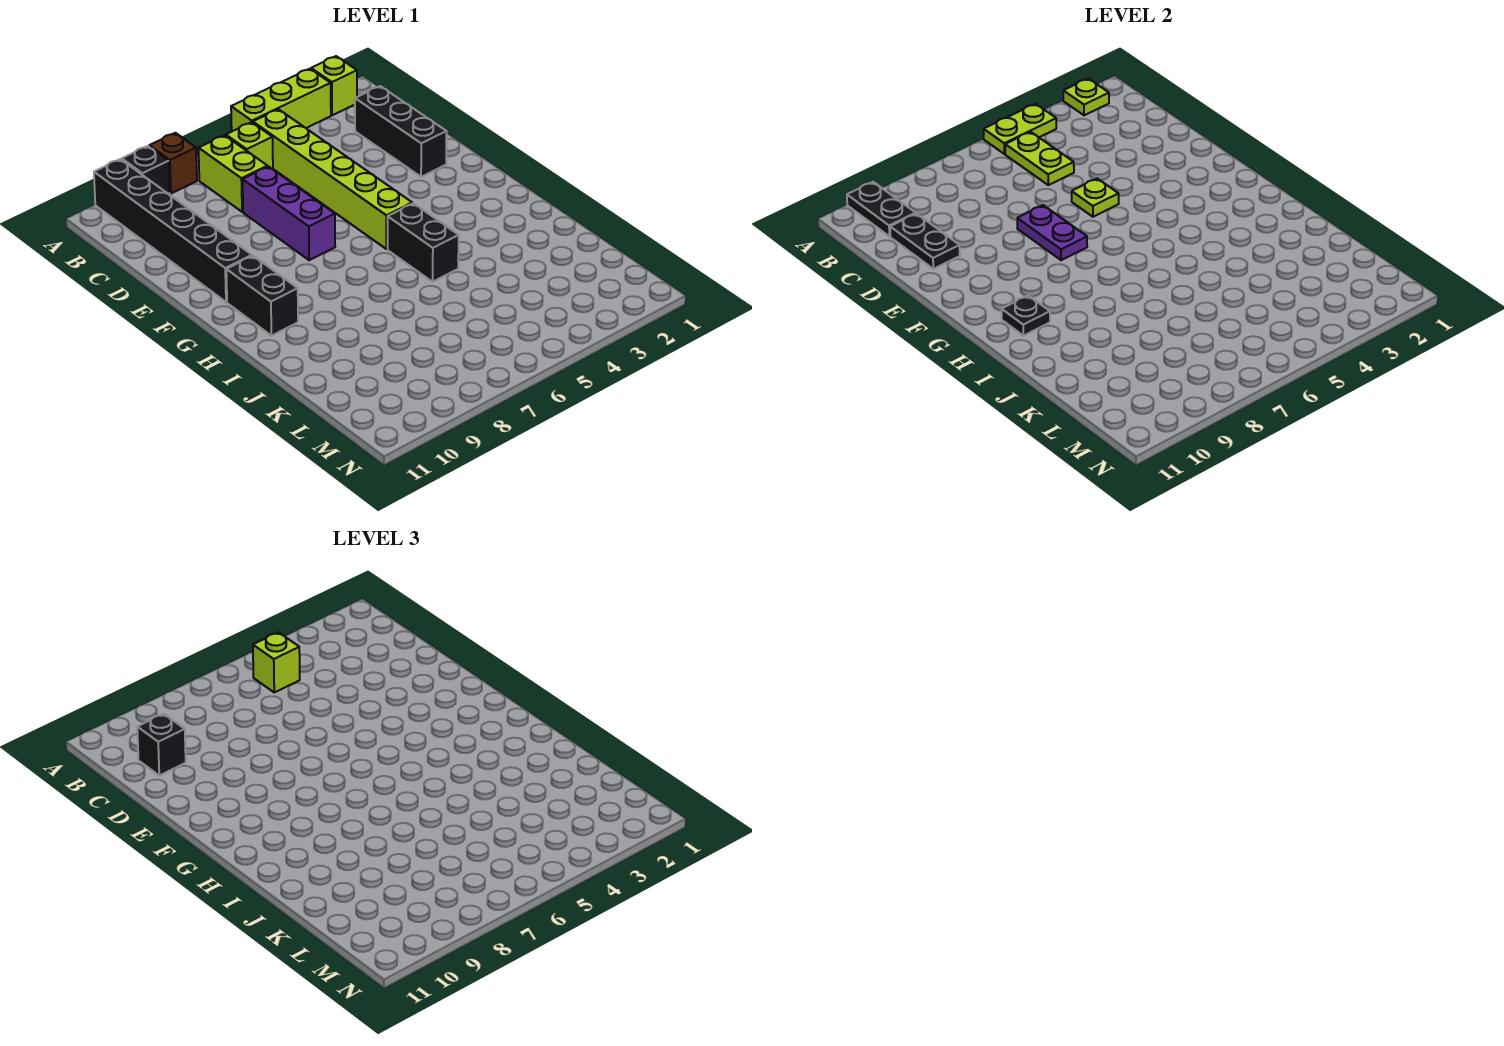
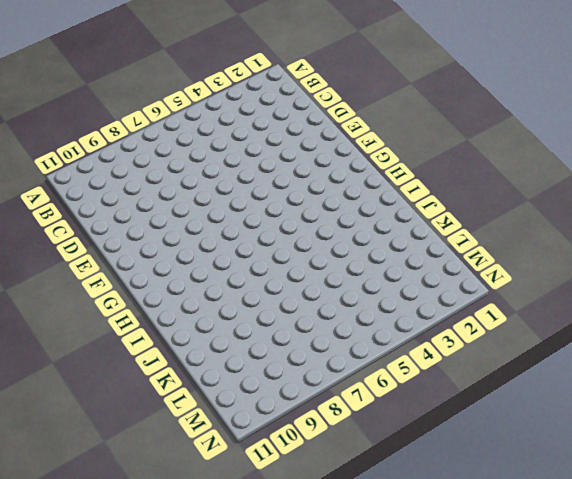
none -> lime 1x1 brick [311,56,357,115]
none -> lime 1x3 brick [231,69,331,131]
none -> brown 1x1 brick [149,133,197,194]

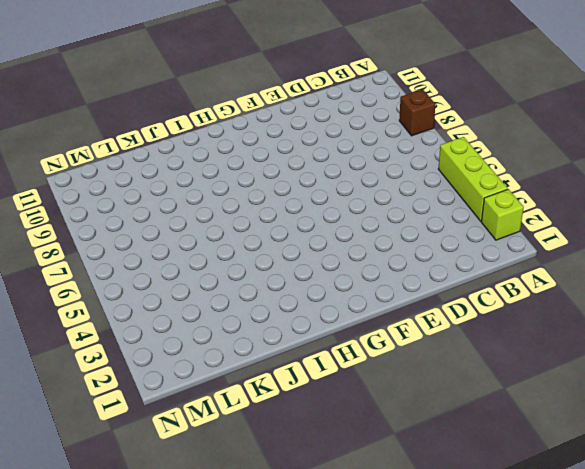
none -> black 1x1 brick [122,146,170,194]
none -> black 1x6 brick [94,159,252,302]
none -> lime 1x6 brick [253,109,412,249]

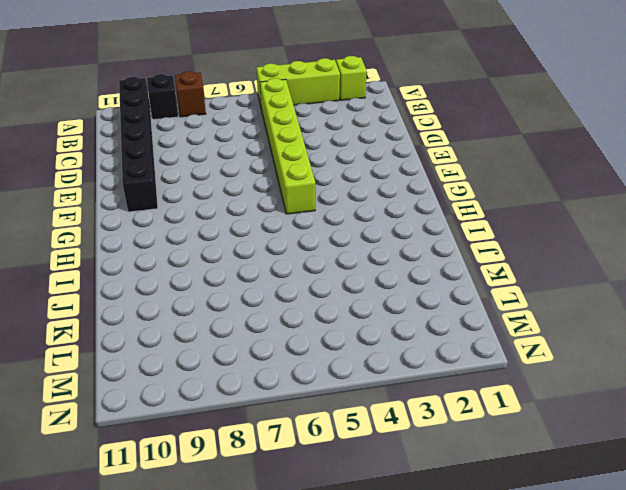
none -> lime 1x1 brick [226,122,273,169]
none -> lime 1x2 brick [199,135,268,212]
none -> black 1x3 brick [355,86,447,177]

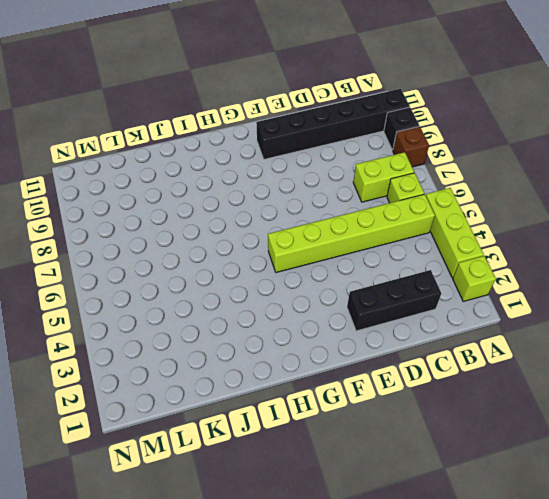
none -> purple 1x3 brick [243,167,335,260]
none -> black 1x2 brick [226,256,298,336]
none -> black 1x2 brick [388,203,459,282]

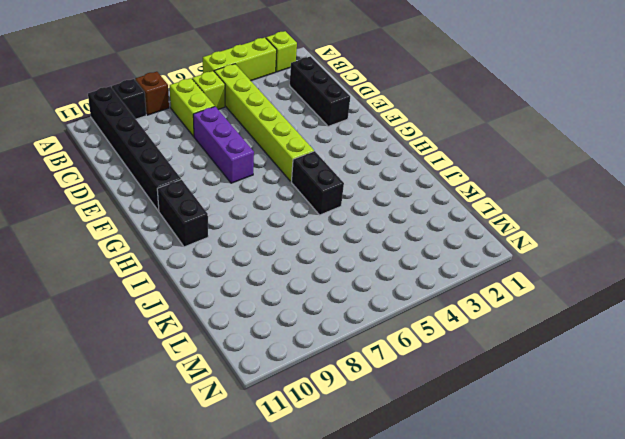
none -> lime 1x1 plate [1063,79,1109,115]
none -> lime 1x2 plate [984,104,1056,154]
none -> black 1x2 plate [847,182,916,236]

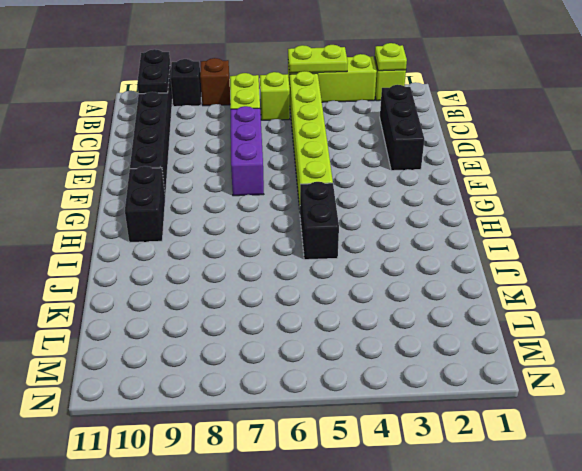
none -> lime 1x2 plate [1005,132,1074,185]
none -> black 1x2 plate [890,214,960,269]
none -> lime 1x1 plate [1072,179,1119,217]

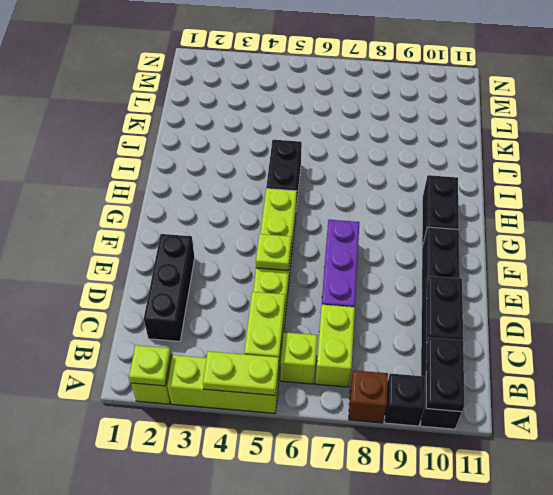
none -> purple 1x2 plate [1017,205,1087,260]
none -> black 1x1 plate [1002,295,1050,336]
none -> lime 1x1 brick [253,632,300,692]

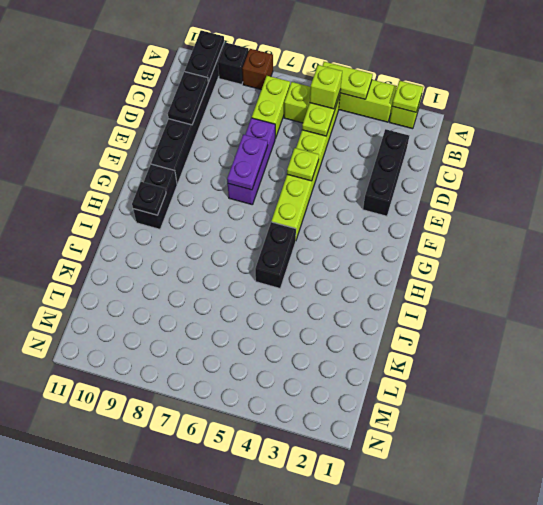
none -> black 1x1 brick [137,714,186,776]

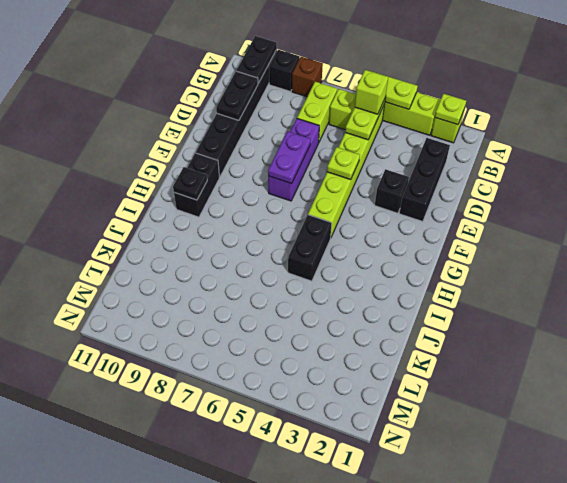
black 1x1 brick [375,169,409,213] -> black 1x1 brick moved to [137,714,186,776]

